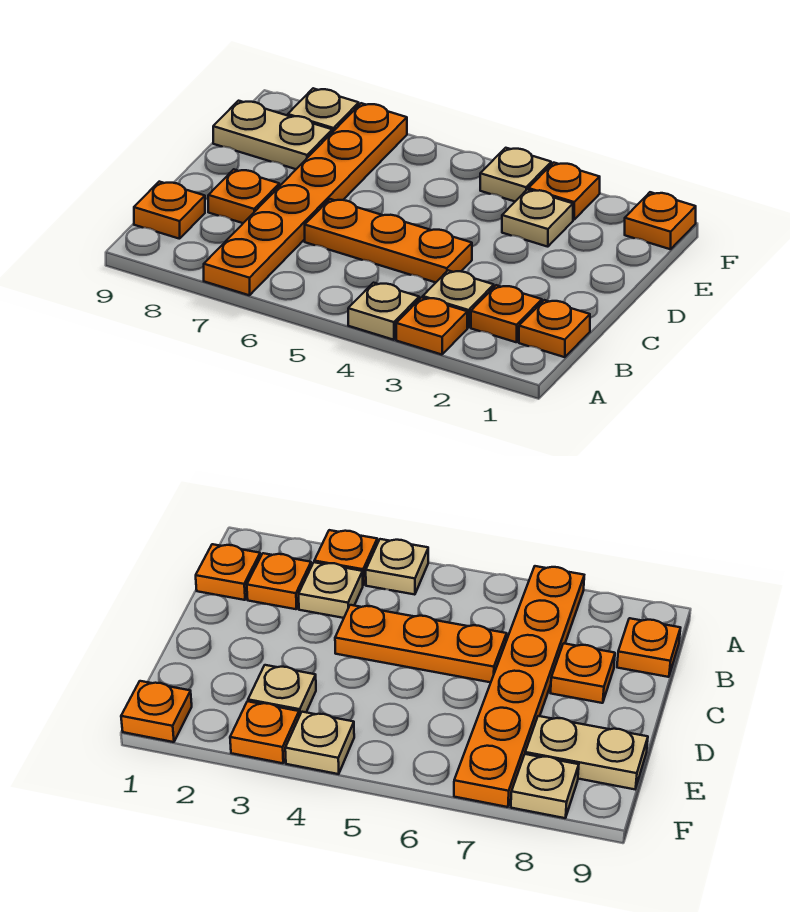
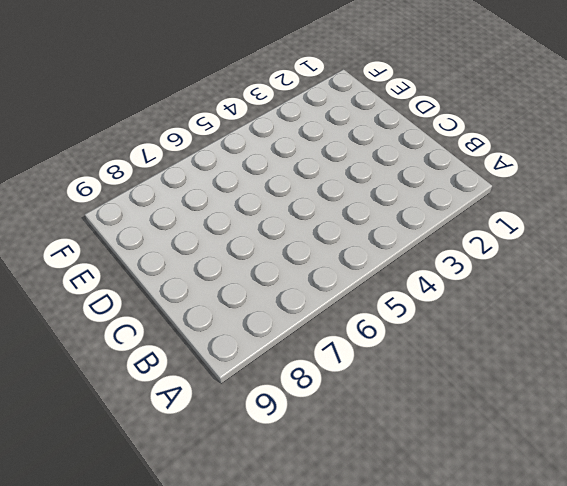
none -> orange 1x1 plate [396,297,467,355]
none -> tan 1x1 plate [348,283,419,340]
none -> orange 1x6 plate [204,103,407,295]

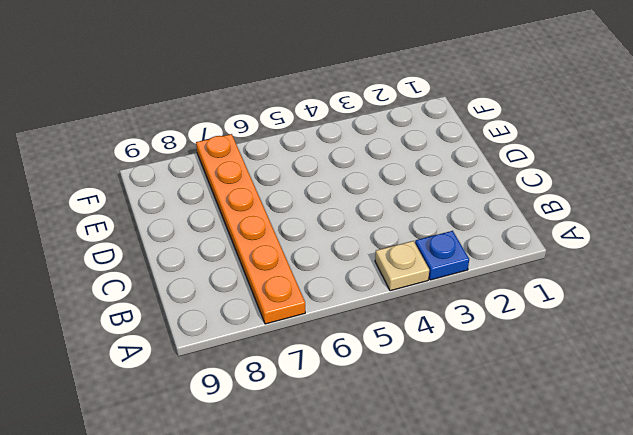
blue 1x1 plate [415,231,469,280] -> orange 1x1 plate [396,297,467,355]
none -> orange 1x1 plate [519,300,590,357]
none -> orange 1x1 plate [471,285,542,342]
none -> tan 1x1 plate [423,270,494,328]

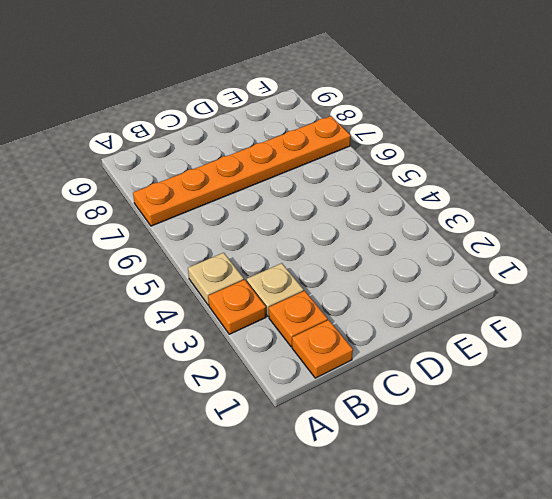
none -> orange 1x1 plate [134,182,205,239]
none -> orange 1x3 plate [305,199,472,282]
none -> orange 1x1 plate [208,169,279,223]

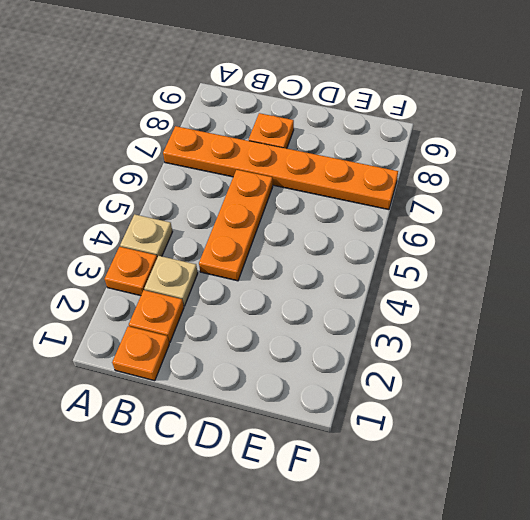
none -> orange 1x1 plate [134,182,205,239]
none -> tan 1x1 plate [502,189,573,247]
none -> tan 1x2 plate [213,101,332,169]

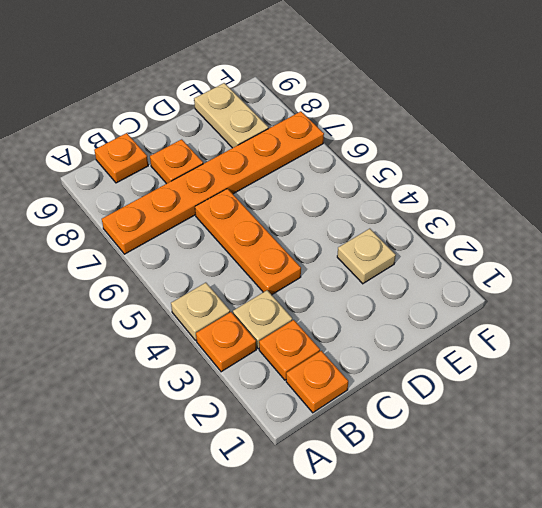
none -> orange 1x1 plate [625,192,696,249]
none -> orange 1x1 plate [528,163,600,220]
none -> tan 1x1 plate [480,148,551,201]

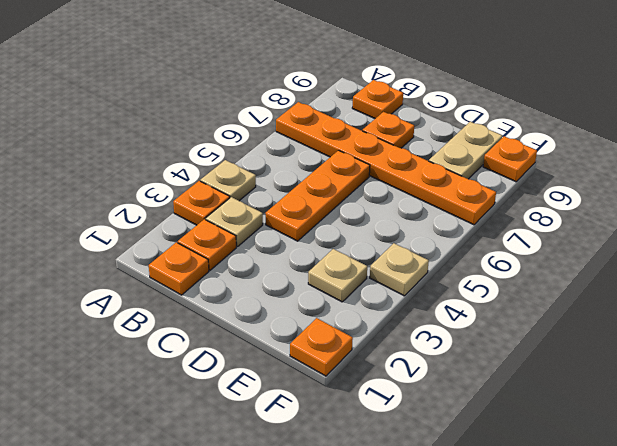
orange 1x1 plate [483,136,537,182] -> orange 1x1 plate moved to [528,163,600,220]
none -> tan 1x1 plate [288,88,359,132]

